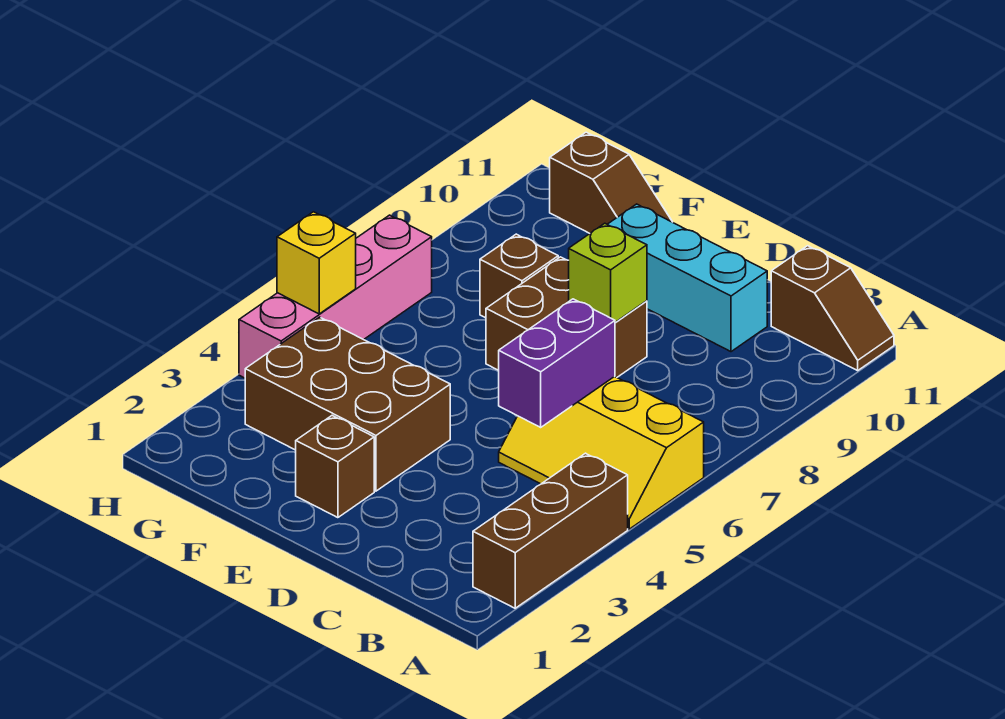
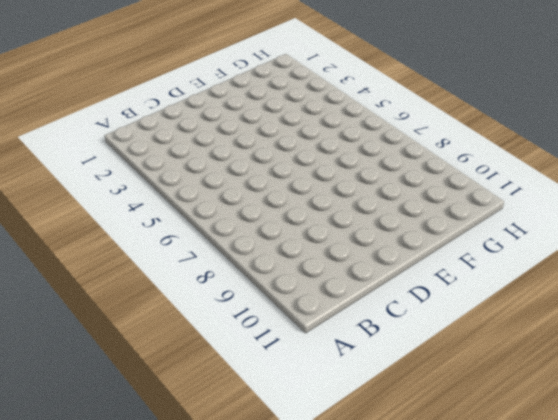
none -> brown 1x3 brick [473,453,628,608]
none -> yellow 2x3 slope [499,377,704,529]
none -> brown 1x2 slope [771,246,894,371]

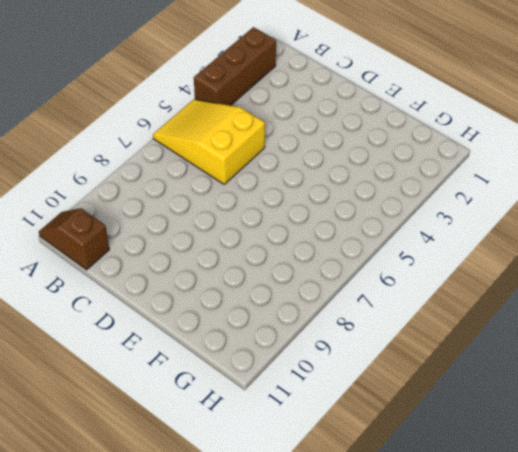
yellow 2x3 slope [153,99,265,184] -> yellow 2x3 slope turned to [499,377,704,529]
none -> cyan 1x3 brick [607,204,767,352]
none -> brown 2x2 brick [486,257,647,377]
none -> brown 1x1 brick [296,416,374,518]

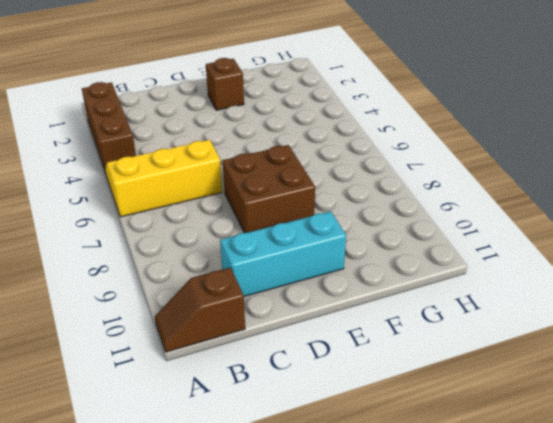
none -> brown 2x3 brick [245,317,450,491]
none -> brown 1x1 brick [480,234,558,318]
none -> brown 1x2 slope [550,132,672,234]

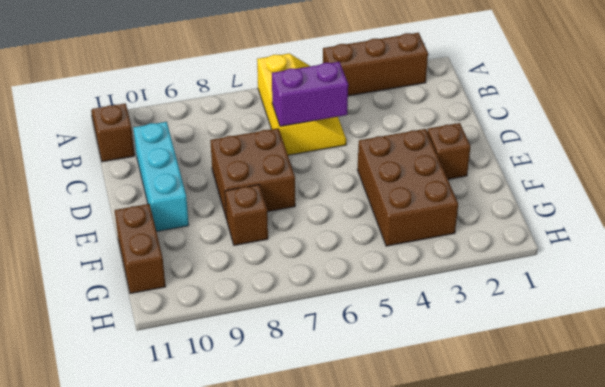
brown 1x2 brick [114,204,166,294] -> brown 1x2 slope [550,132,672,234]
none -> pink 1x4 brick [239,215,432,378]
none -> lime 1x1 brick [569,223,647,322]
none -> yellow 1x1 brick [277,212,356,314]

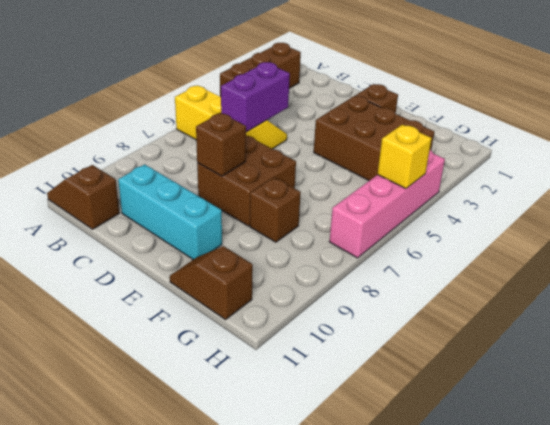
brown 1x1 brick [196,113,246,176] -> lime 1x1 brick [569,223,647,322]

